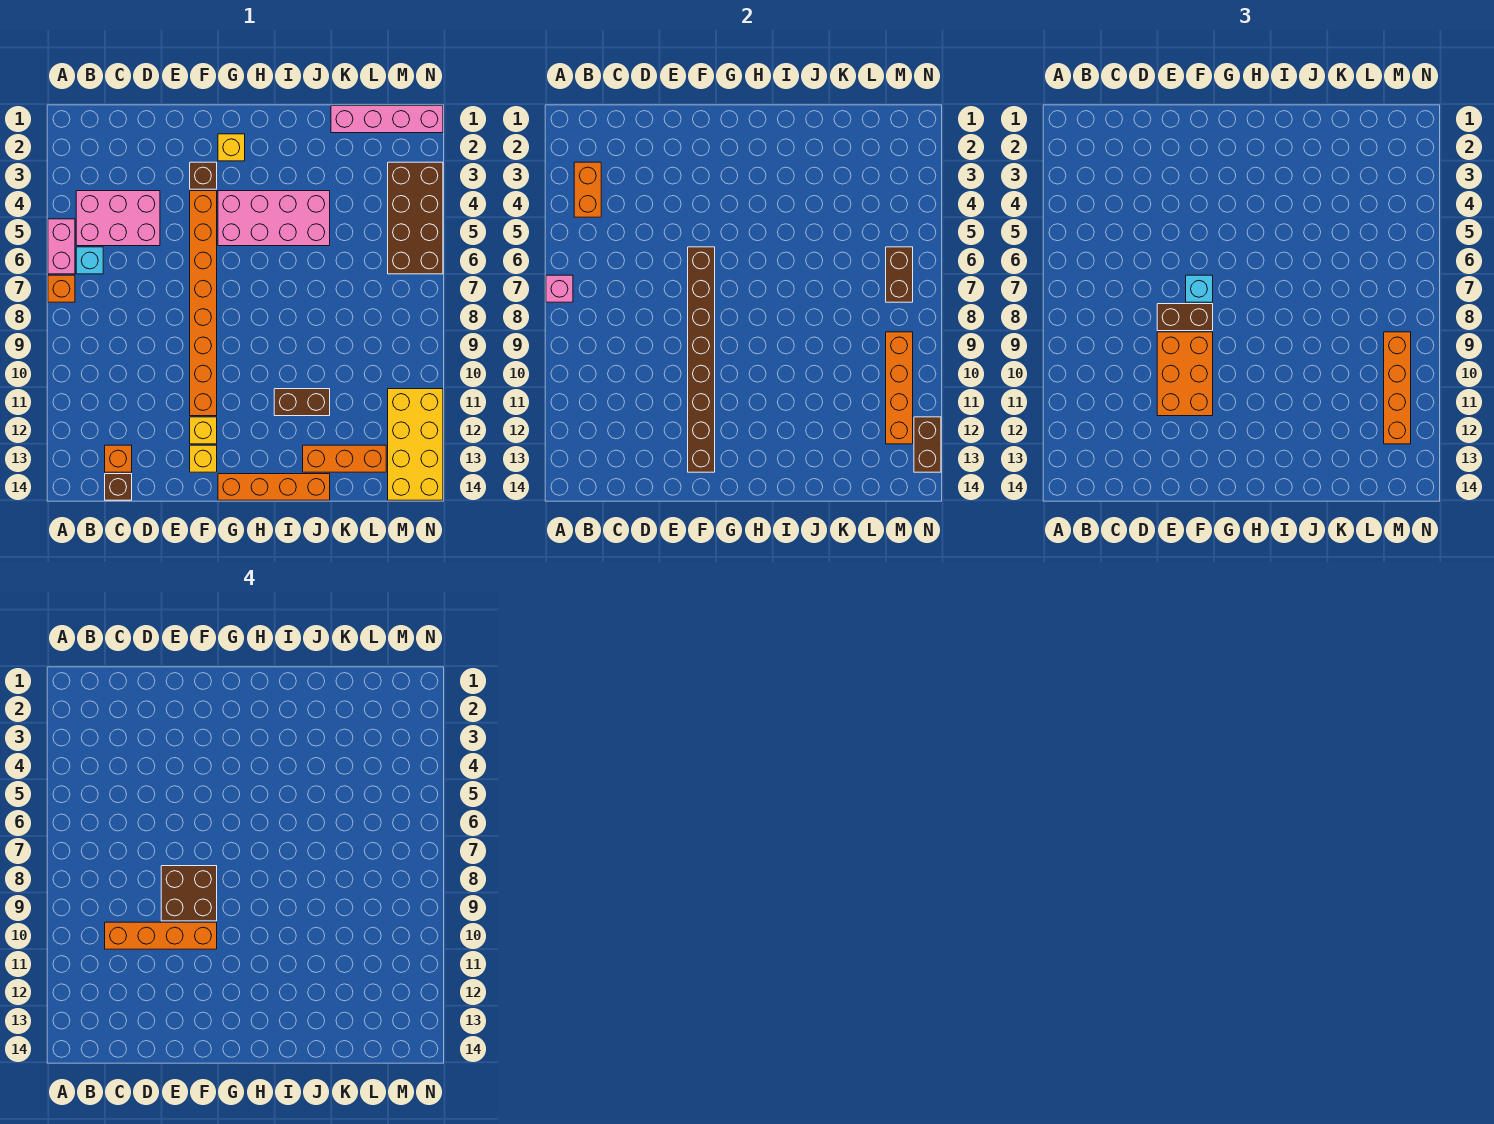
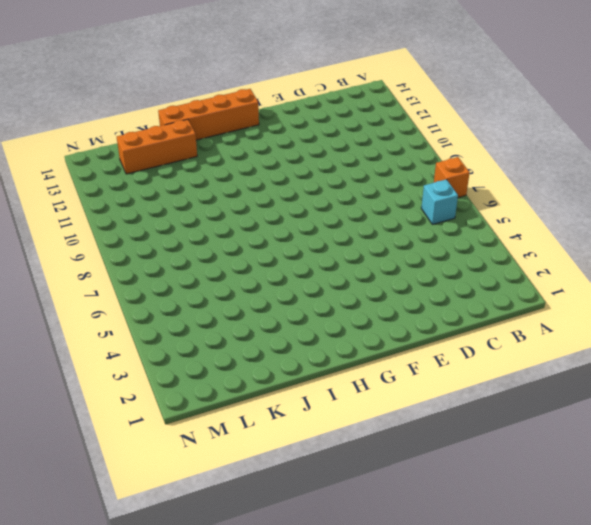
none -> pink 1x2 brick [48,219,75,274]
none -> pink 2x3 brick [76,191,160,246]
none -> orange 1x1 brick [105,445,132,472]
none -> brown 1x1 brick [105,474,132,500]

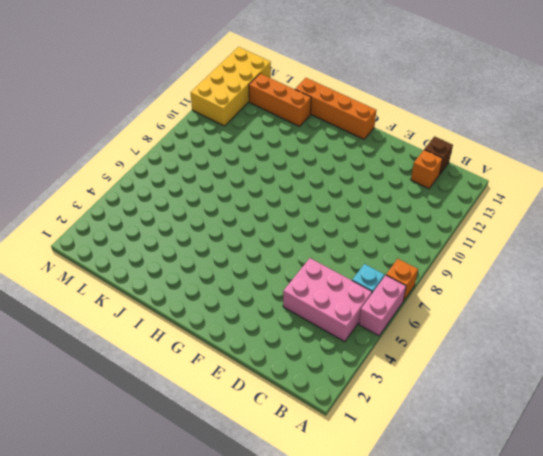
none -> brown 1x1 brick [190,162,217,189]
none -> orange 1x8 brick [190,191,217,416]
none -> yellow 1x1 brick [190,417,217,444]
none -> yellow 1x1 brick [190,445,217,472]

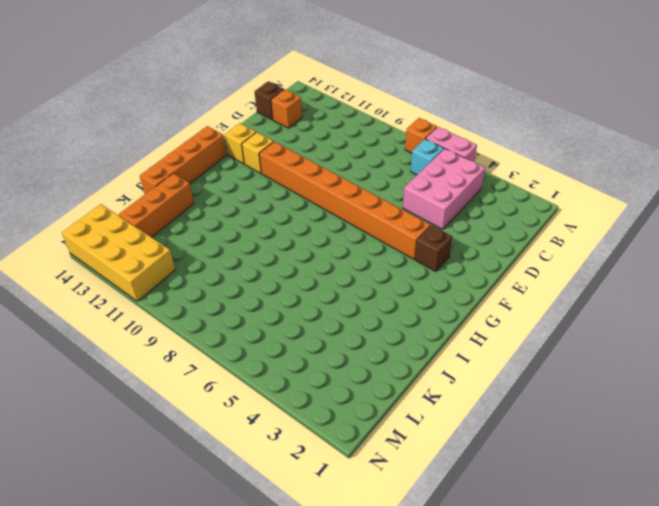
none -> yellow 1x1 brick [218,134,245,161]
none -> pink 2x4 brick [218,191,330,246]
none -> brown 1x2 brick [274,389,330,416]
none -> pink 1x4 brick [331,106,443,133]

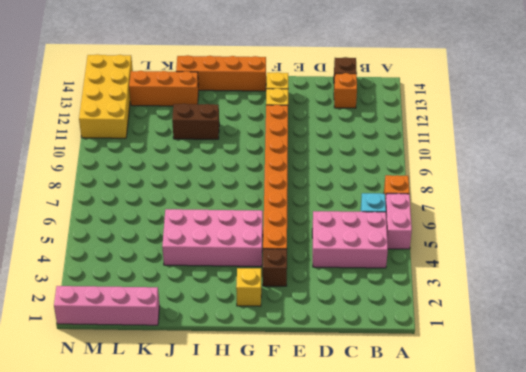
none -> brown 2x4 brick [388,162,443,274]
none -> pink 1x1 brick [546,275,573,302]
none -> orange 1x2 brick [574,162,601,217]
none -> brown 1x8 brick [688,247,715,472]

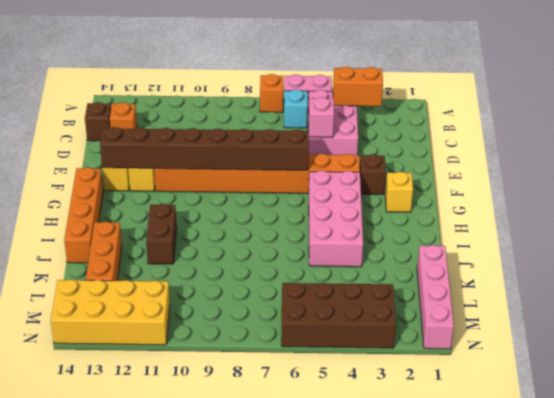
pink 1x1 brick [309,97,334,137] -> pink 1x1 brick moved to [546,275,573,302]
none -> brown 1x2 brick [886,247,913,302]
none -> orange 1x4 brick [886,332,913,444]
none -> brown 1x2 brick [914,417,941,472]
none -> brown 1x2 brick [1157,304,1213,331]

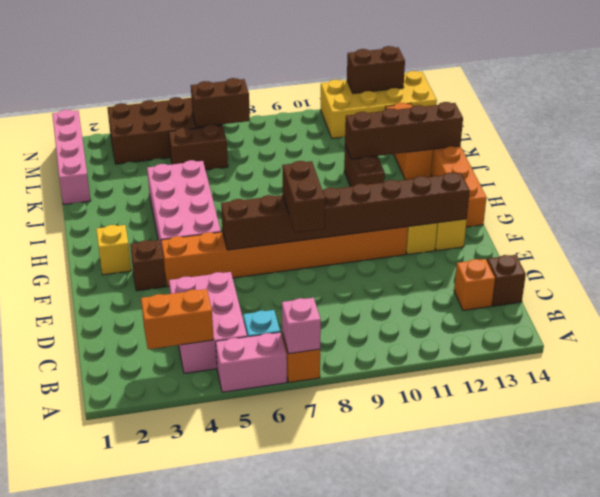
brown 1x4 brick [345,102,463,159] -> none
brown 1x2 brick [169,125,228,170] -> none
none -> orange 1x4 brick [886,332,913,444]
none -> orange 2x3 brick [1157,332,1213,416]
none -> cyan 1x1 brick [1186,275,1213,302]
none -> orange 1x4 brick [1384,332,1411,444]

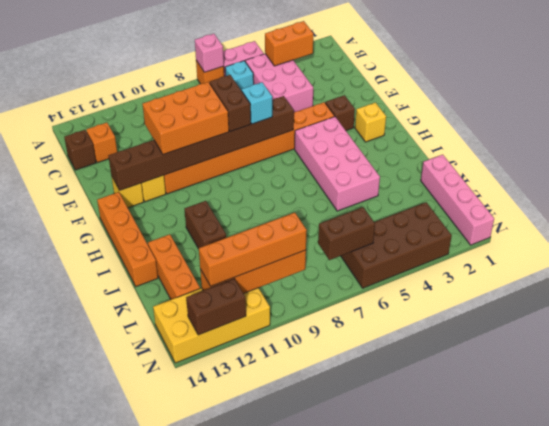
none -> orange 1x4 brick [105,922,217,949]
none -> brown 2x2 brick [161,866,217,921]

